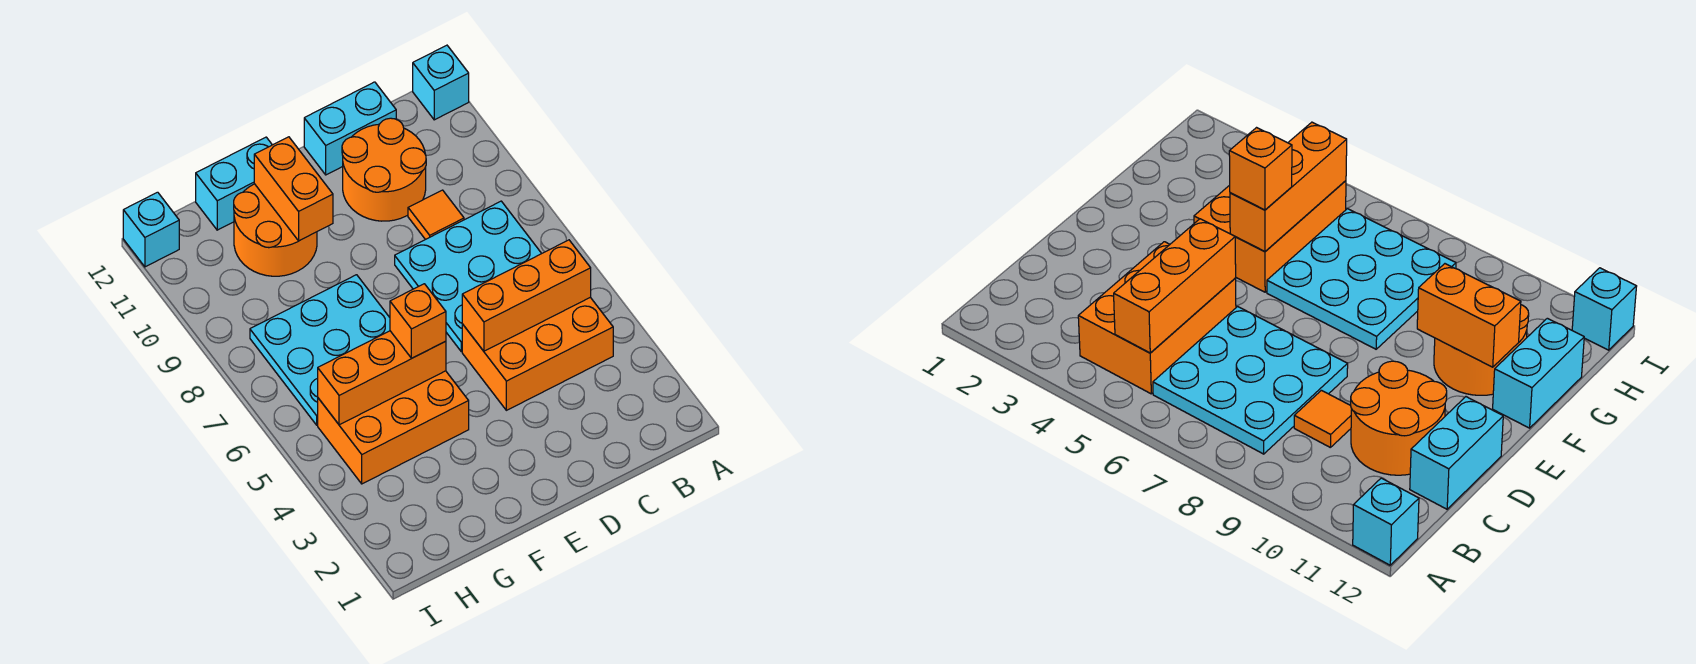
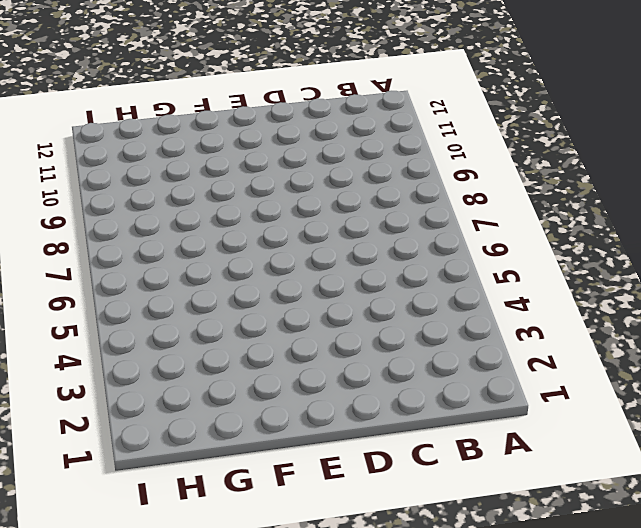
none -> cyan 1x1 brick [413,45,469,120]
none -> orange 2x3 brick [462,297,613,410]
none -> cyan 3x3 plate [395,201,542,351]

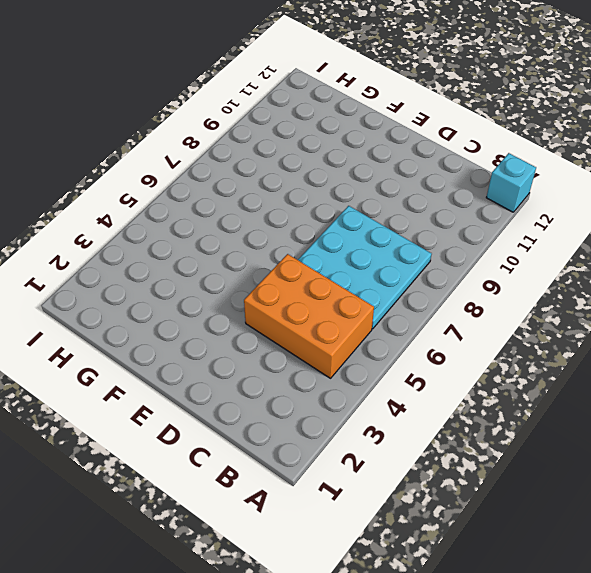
none -> orange 1x1 tile [408,190,464,240]
none -> orange 2x2 round brick [342,118,426,221]
none -> cyan 1x2 brick [304,82,396,175]

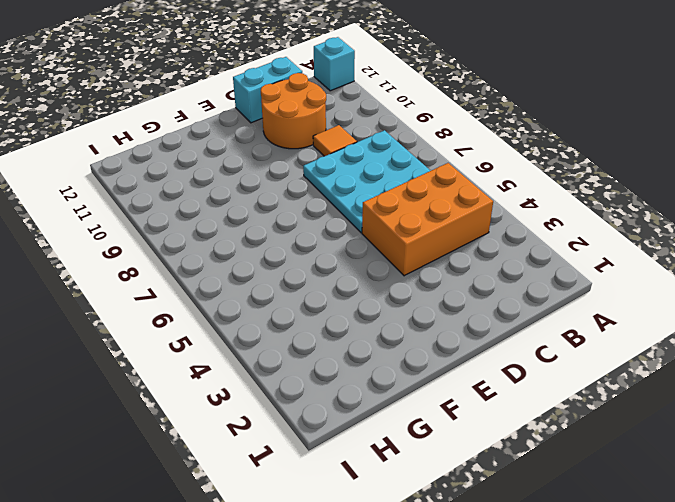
none -> orange 2x3 brick [318,371,469,484]
none -> cyan 3x3 plate [250,275,390,425]
none -> orange 2x2 round brick [234,184,317,276]

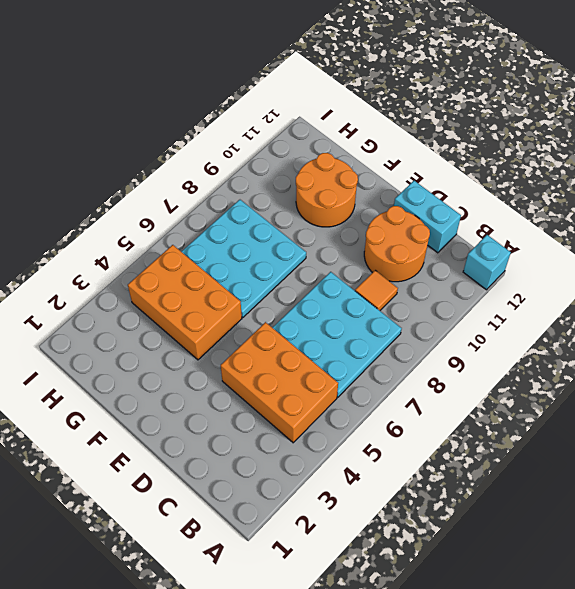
none -> cyan 1x2 brick [196,137,272,230]
none -> cyan 1x1 brick [123,192,179,267]
none -> orange 1x3 brick [462,240,591,351]

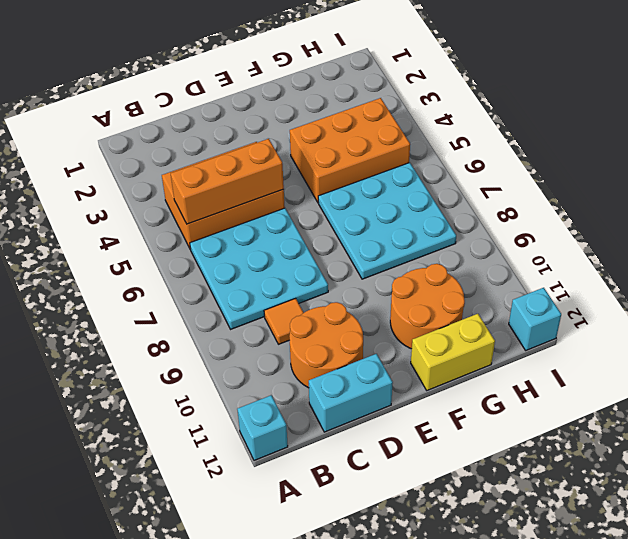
yellow 1x2 brick [411,314,495,390] -> cyan 1x2 brick [196,137,272,230]
none -> orange 1x3 brick [318,331,446,425]
none -> orange 1x2 brick [254,137,333,241]
none -> orange 1x1 brick [390,284,446,358]

